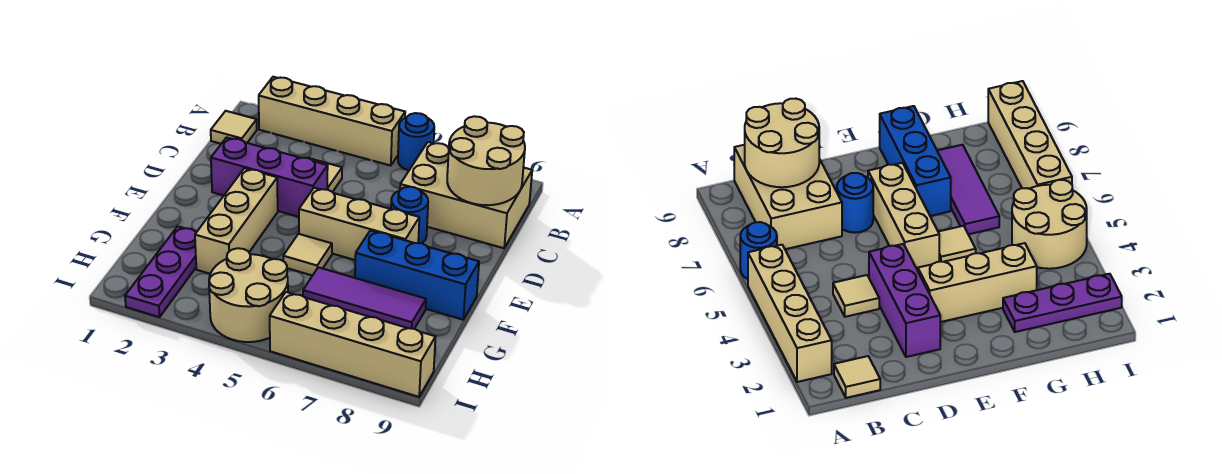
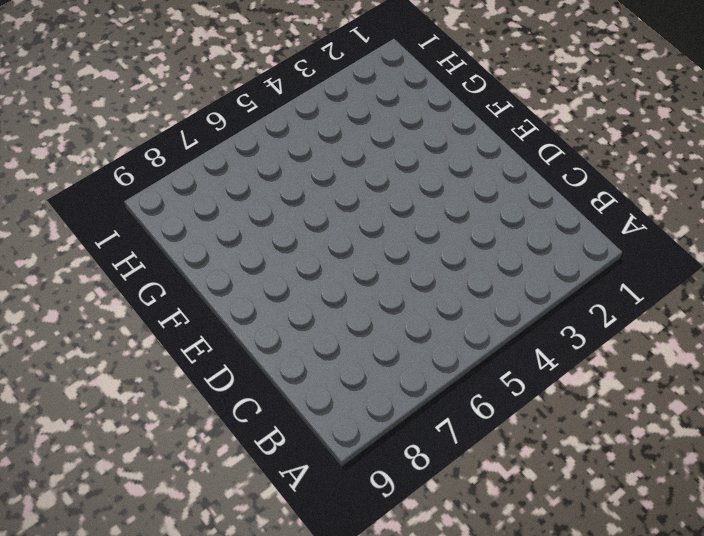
none -> tan 1x4 brick [259,77,405,166]
none -> blue 1x1 round brick [398,113,434,171]
none -> tan 1x1 tile [211,111,257,144]

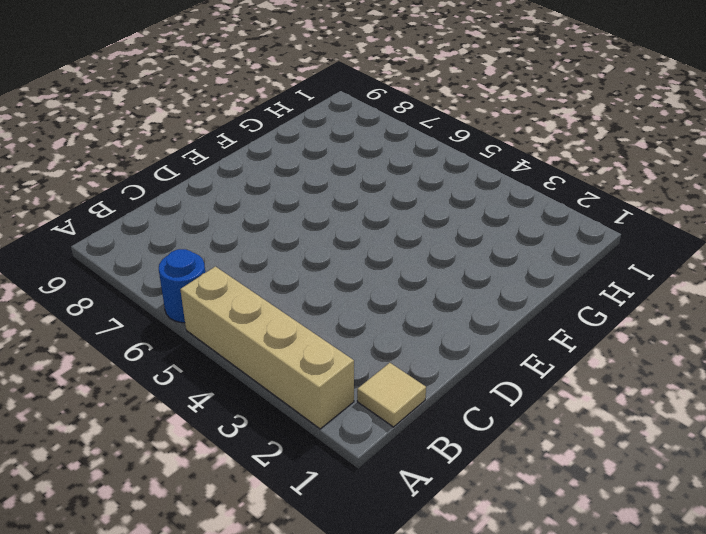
none -> tan 2x3 brick [400,142,532,248]
none -> tan 1x1 tile [311,159,342,192]
none -> purple 1x3 brick [211,137,328,217]

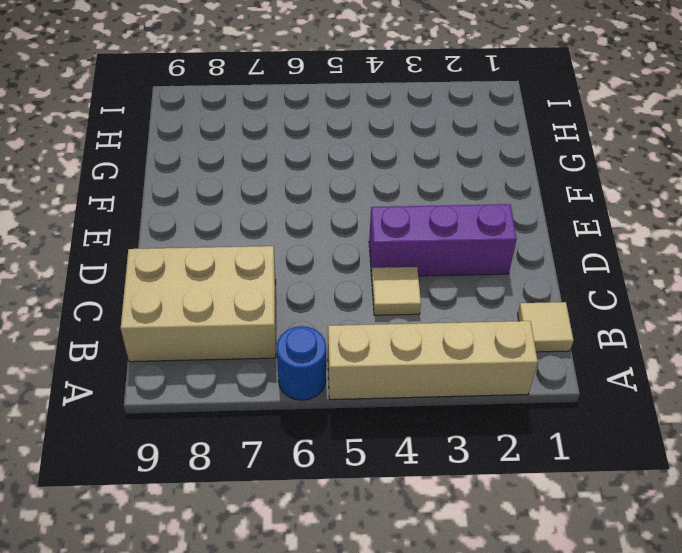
none -> blue 1x1 round brick [391,187,428,243]
none -> tan 1x3 brick [195,168,278,274]
none -> tan 1x3 brick [299,188,419,260]

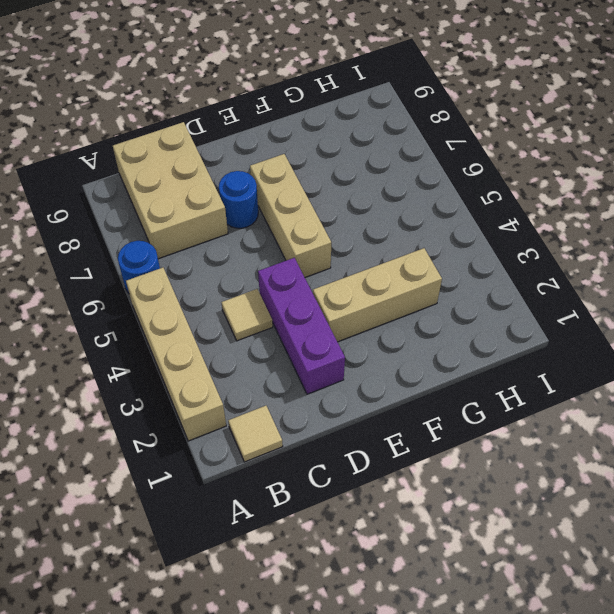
none -> tan 1x1 tile [283,234,332,276]
none -> blue 1x3 brick [355,230,479,320]
none -> purple 1x3 plate [125,226,196,317]

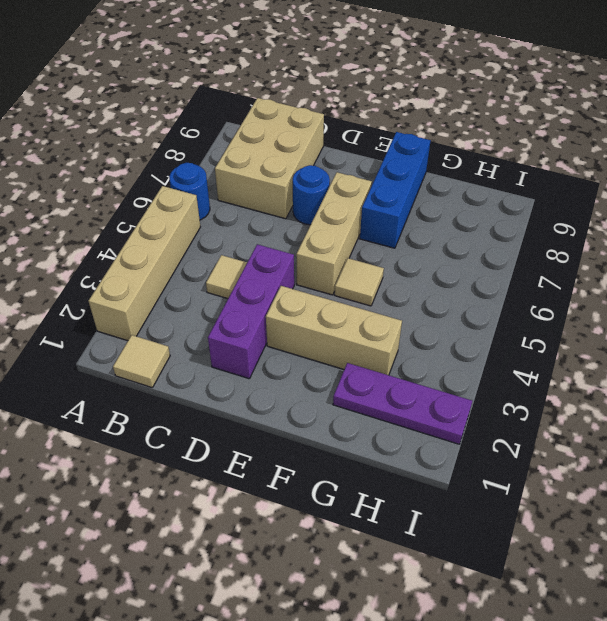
none -> purple 1x3 tile [303,267,426,329]
none -> tan 2x2 round brick [209,248,288,342]
none -> tan 1x4 brick [270,292,435,397]

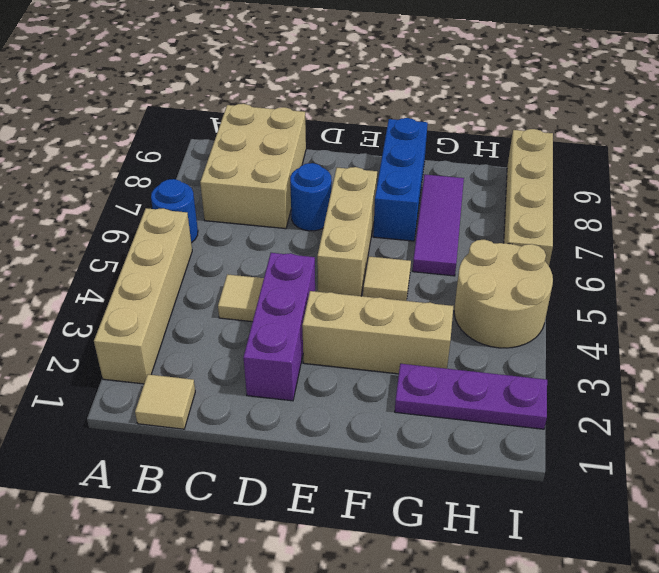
none -> tan 2x2 round brick [447,116,525,205]

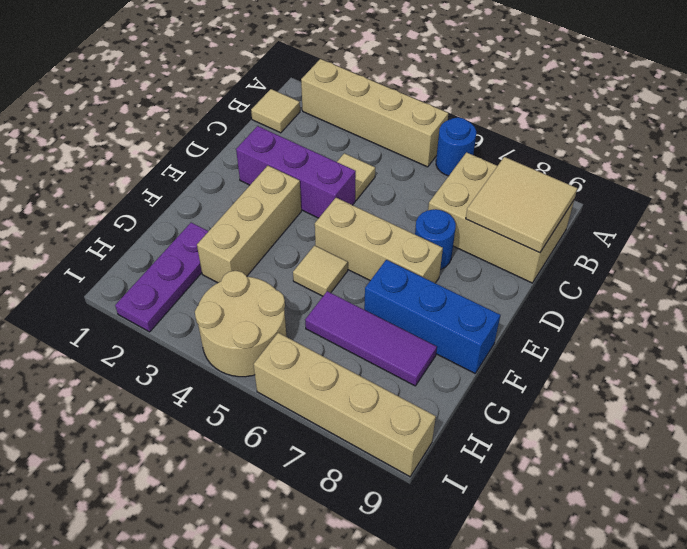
tan 2x2 tile [466,157,577,253] -> tan 2x2 round brick [447,116,525,205]

